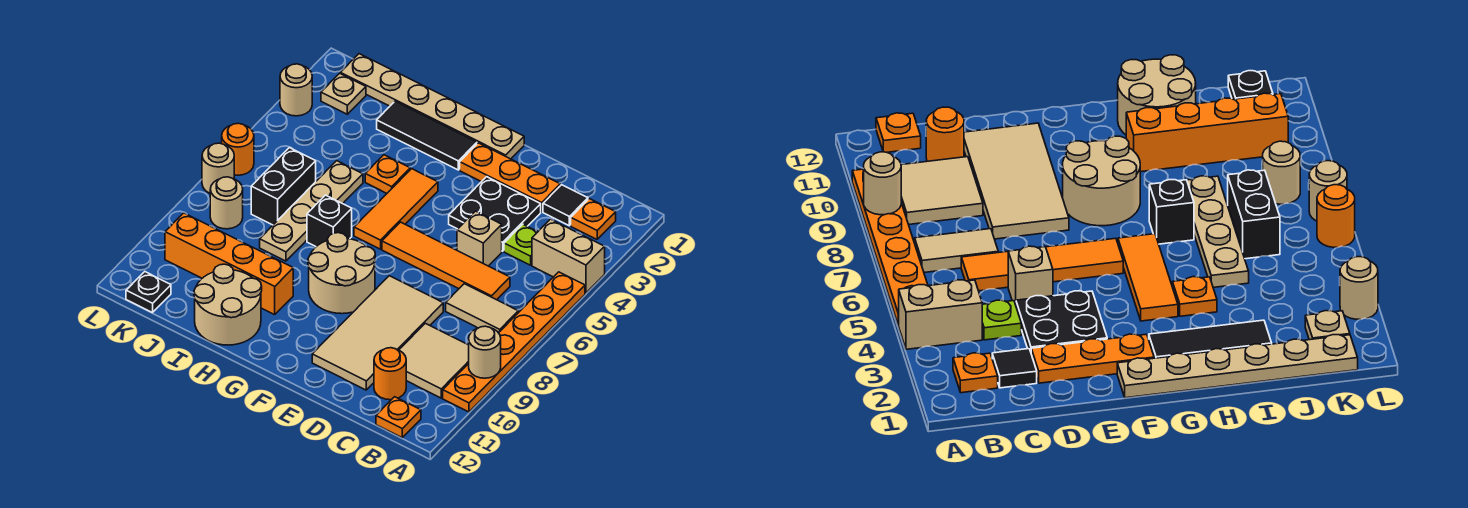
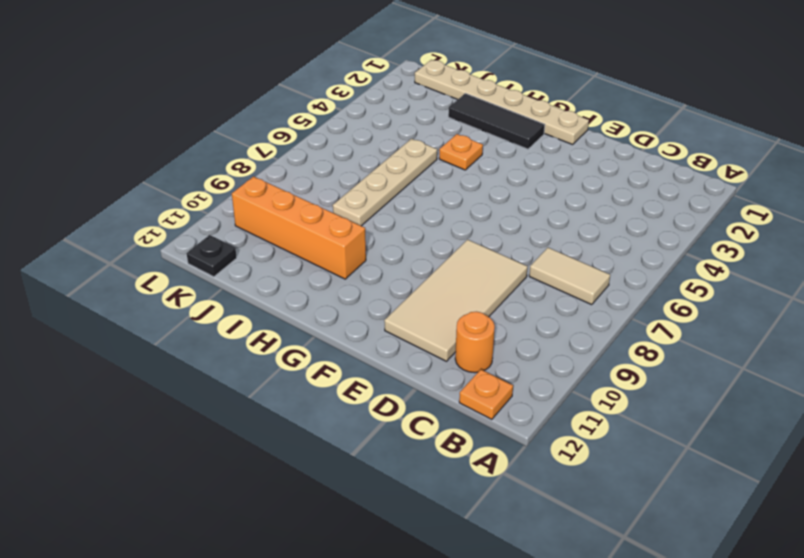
none -> tan 1x2 brick [532,219,605,293]
none -> orange 1x6 plate [443,272,585,412]
none -> orange 1x1 plate [571,199,616,239]
none -> tan 2x2 tile [399,323,469,398]

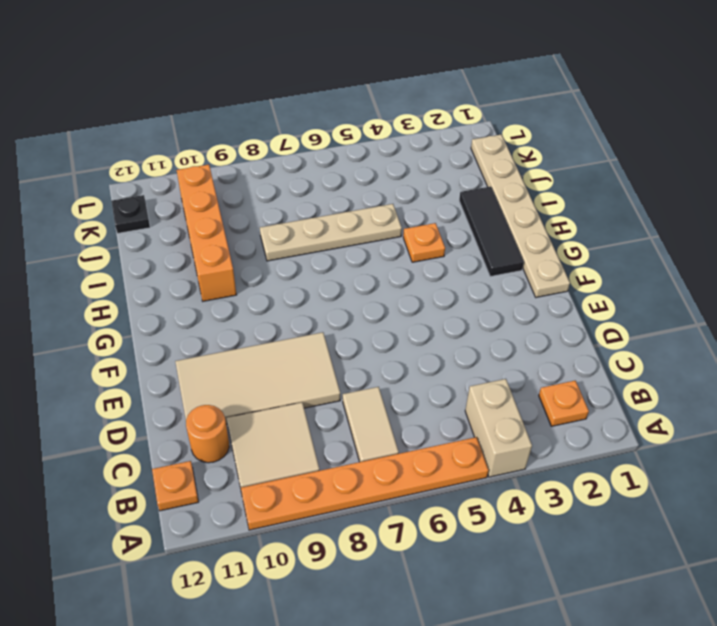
none -> black 1x1 tile [543,185,588,226]
none -> lime 1x1 plate [504,224,537,265]
none -> orange 1x4 tile [382,222,510,300]
none -> orange 1x3 plate [460,143,560,212]

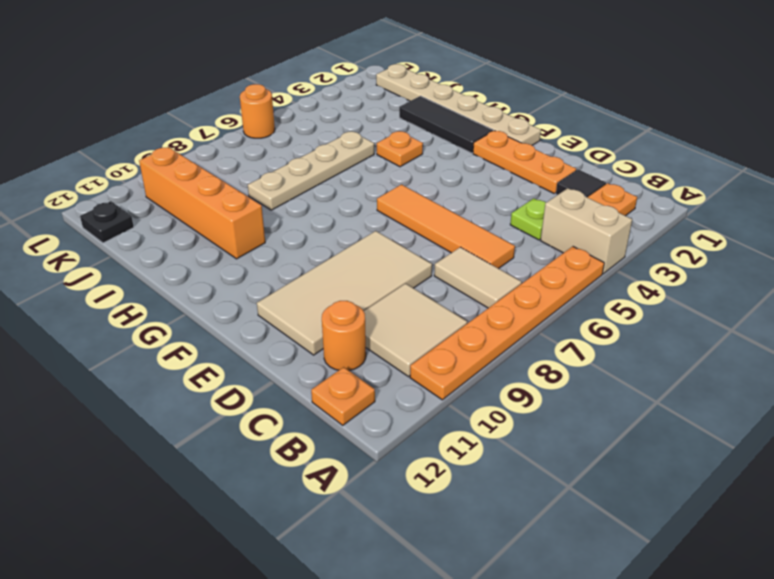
none -> black 2x2 plate [449,177,541,251]
none -> tan 1x1 brick [457,211,502,266]
none -> tan 2x2 round brick [308,233,375,314]
none -> orange 1x3 tile [354,169,438,249]

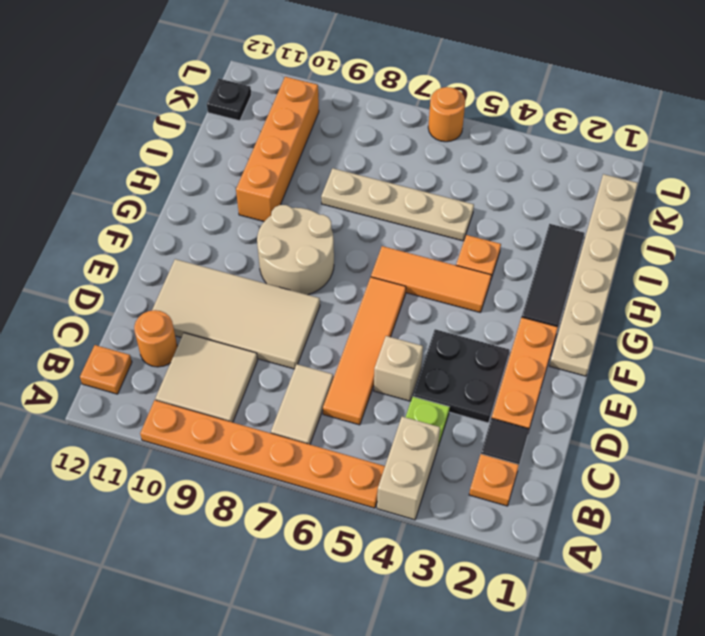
none -> black 1x1 brick [307,195,352,247]
none -> tan 2x2 round brick [194,264,262,345]
none -> black 1x2 brick [251,148,316,225]
none -> tan 1x1 plate [321,73,366,114]

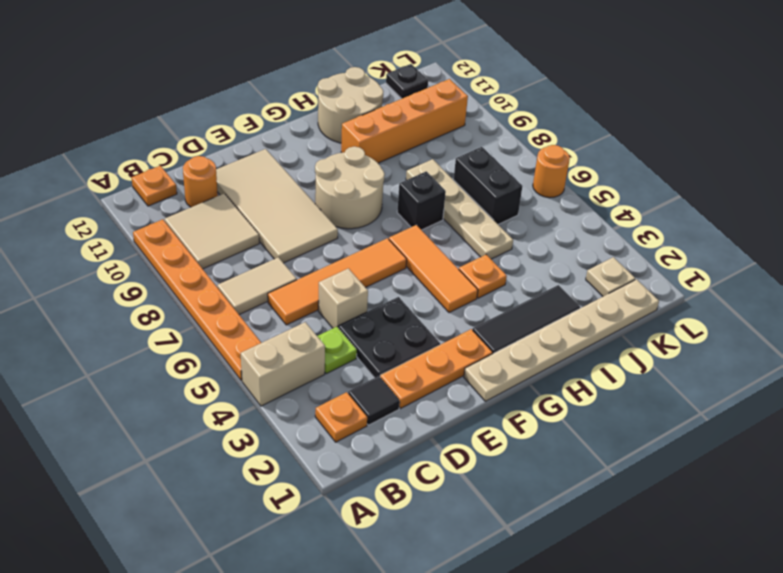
none -> tan 1x1 round brick [210,177,243,229]
none -> tan 1x1 round brick [280,64,312,116]
none -> tan 1x1 round brick [202,143,234,193]
none -> tan 1x1 round brick [469,326,501,378]

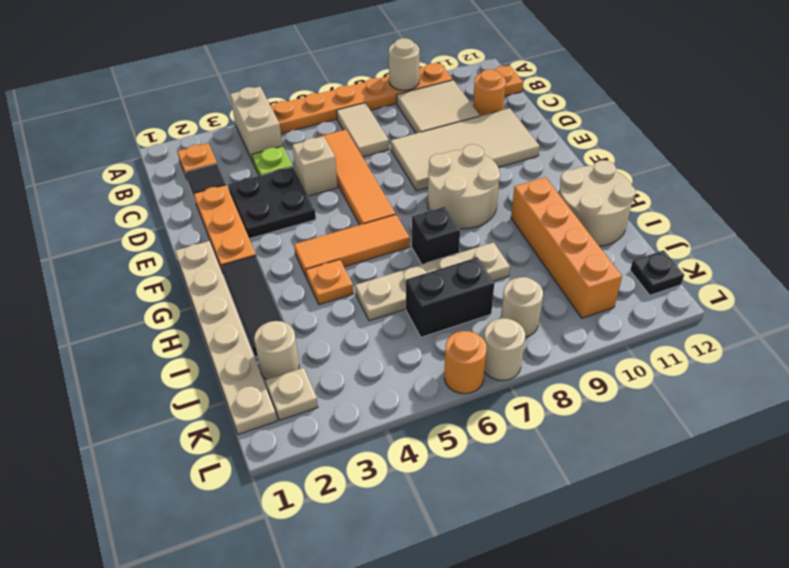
tan 1x1 round brick [254,321,299,380] -> tan 1x1 round brick moved to [280,64,312,116]

